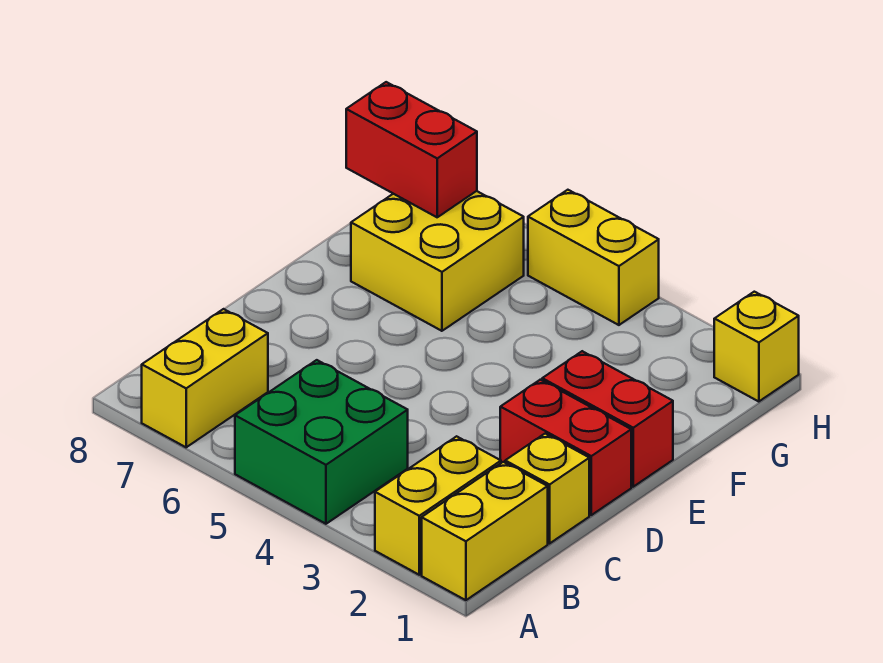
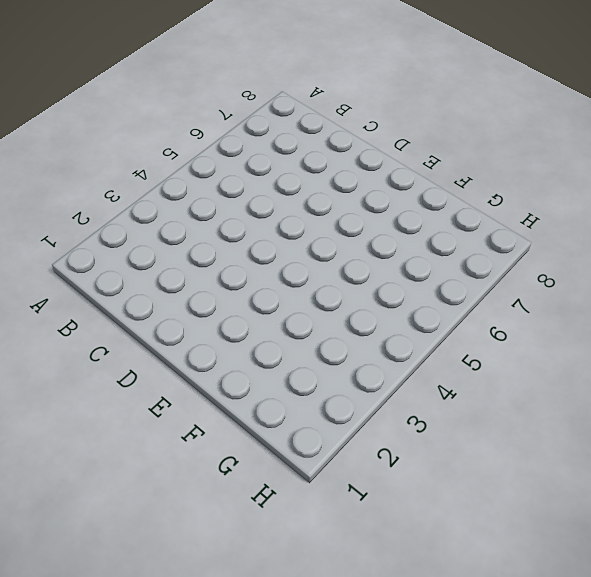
none -> yellow 1x2 brick [422,462,548,600]
none -> yellow 1x2 brick [375,436,501,575]

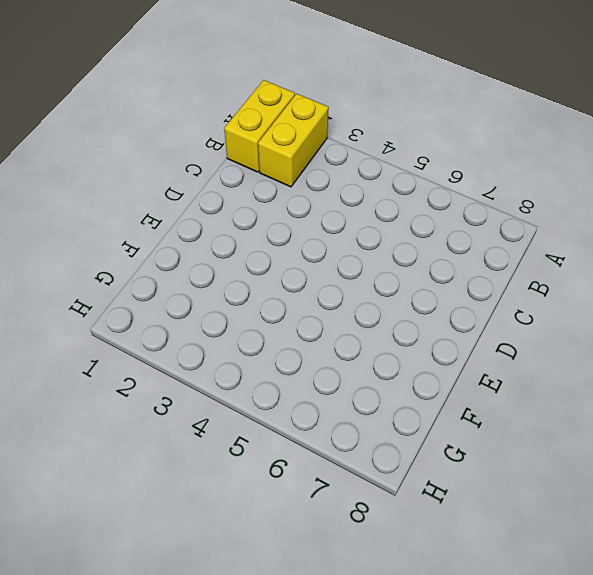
none -> green 2x2 brick [235,360,408,524]
none -> yellow 1x2 brick [142,309,268,447]

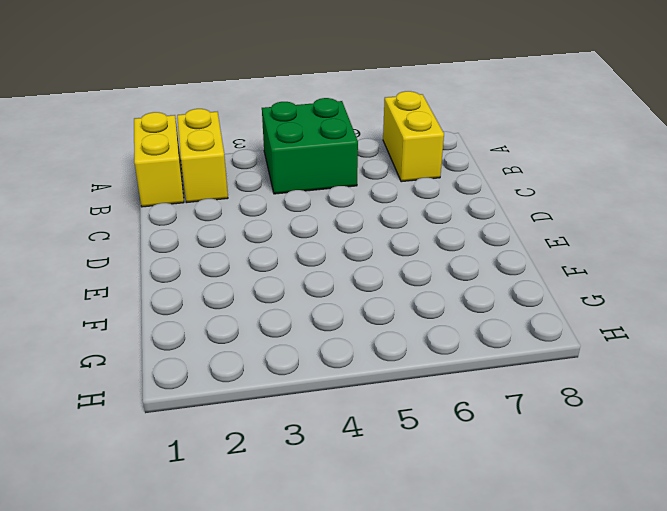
none -> yellow 1x1 brick [505,434,589,543]
none -> red 1x2 brick [500,380,631,515]

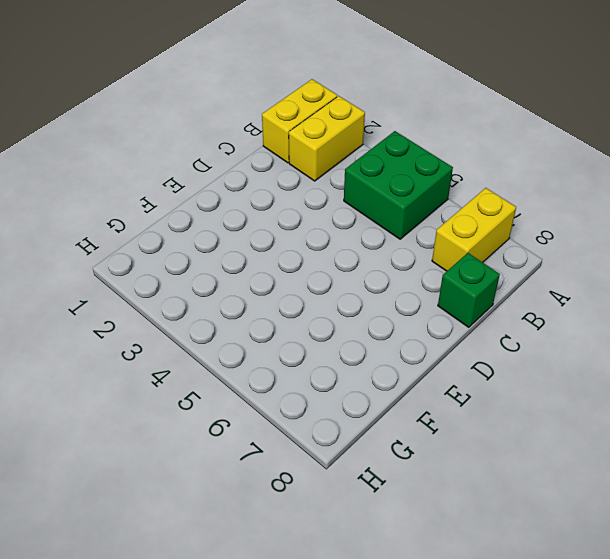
green 1x1 brick [438,253,500,327] -> none
none -> yellow 1x1 brick [505,434,589,543]
none -> red 1x2 brick [500,380,631,515]

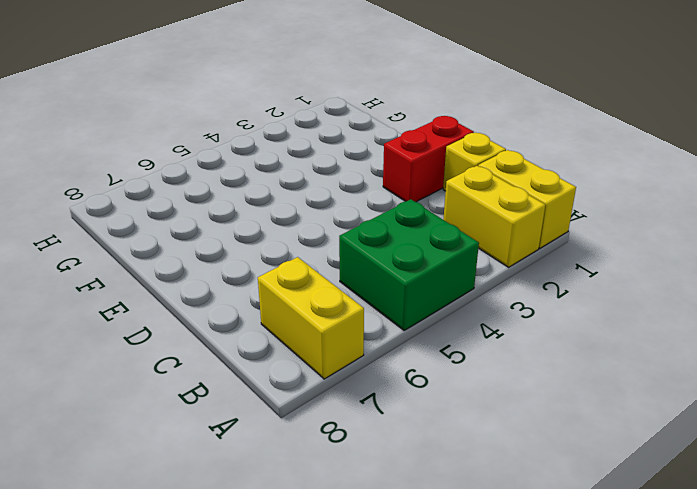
none -> red 1x2 brick [542,351,673,487]
none -> yellow 2x2 brick [351,191,524,331]

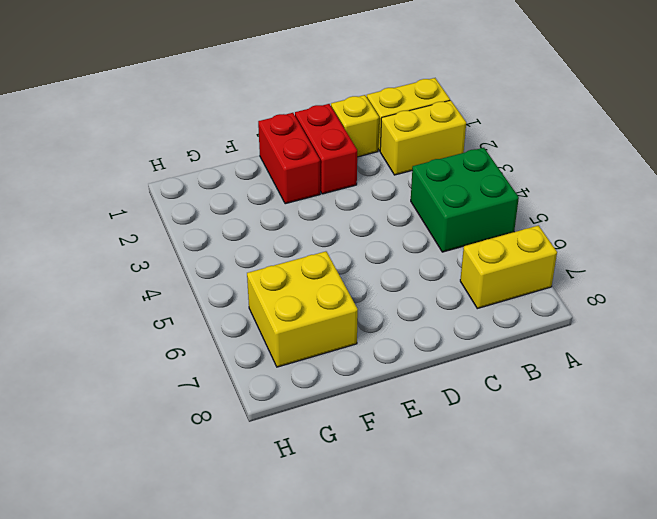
none -> yellow 1x1 brick [714,292,799,402]
none -> yellow 1x2 brick [528,190,659,325]

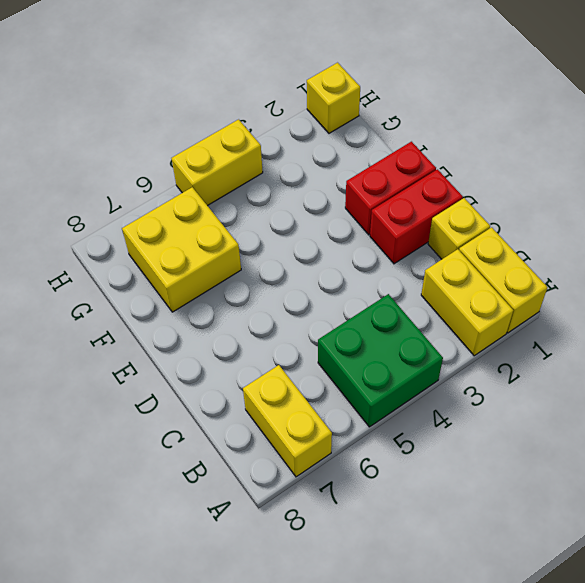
none -> red 1x2 brick [346,82,477,217]

